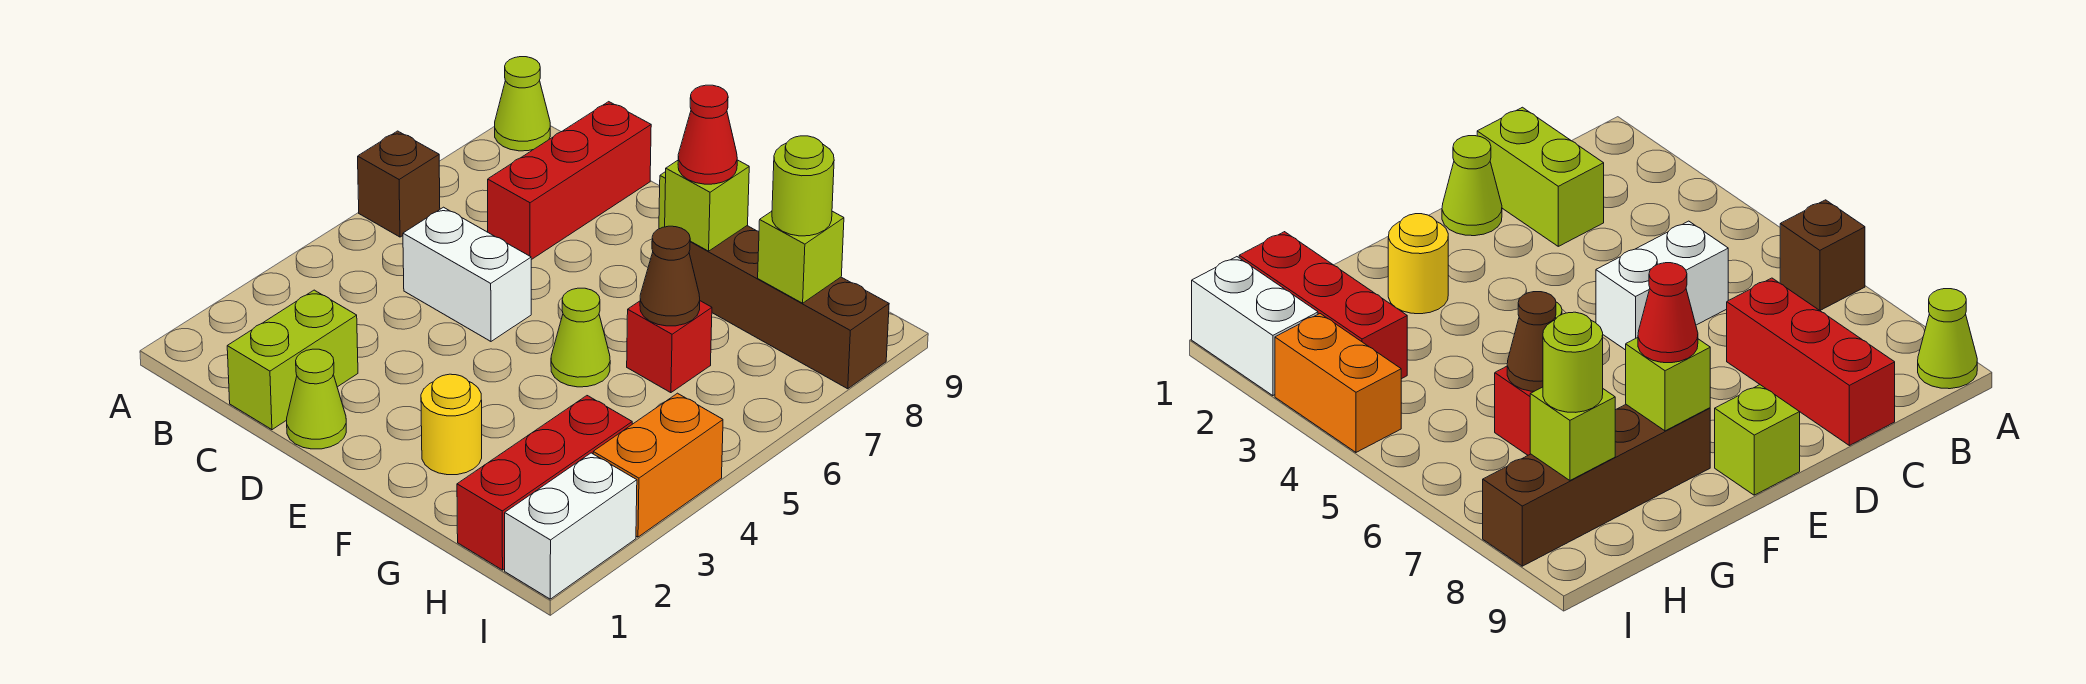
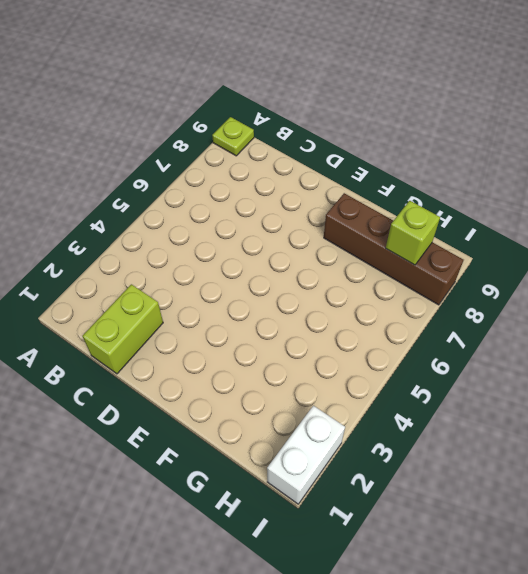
lime 1x1 plate [212,117,254,156] -> lime 1x1 cone [495,57,550,151]
none -> brown 1x1 brick [358,131,440,237]
none -> white 1x2 brick [403,207,531,341]
none -> red 1x3 brick [488,102,651,260]

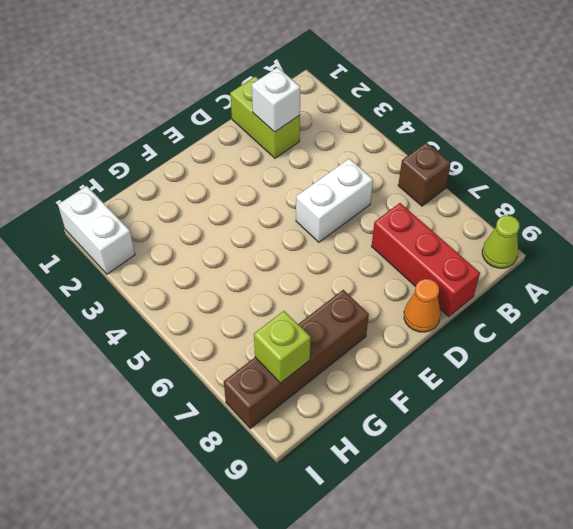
white 1x1 brick [252,67,300,132] -> none
orange 1x1 cone [404,279,441,332] -> none
none -> lime 1x1 cone [287,349,346,449]
none -> lime 1x1 brick [1715,385,1800,495]
none -> yellow 1x1 round brick [421,374,482,475]

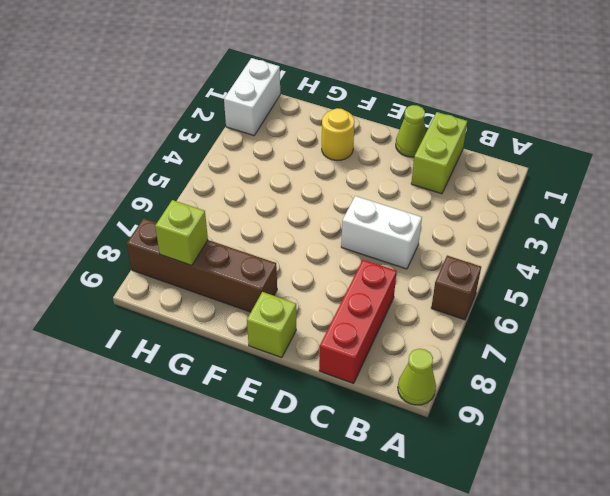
none -> lime 1x1 cone [551,288,610,387]
none -> red 1x1 brick [627,301,712,393]
none -> red 1x3 brick [457,396,632,570]

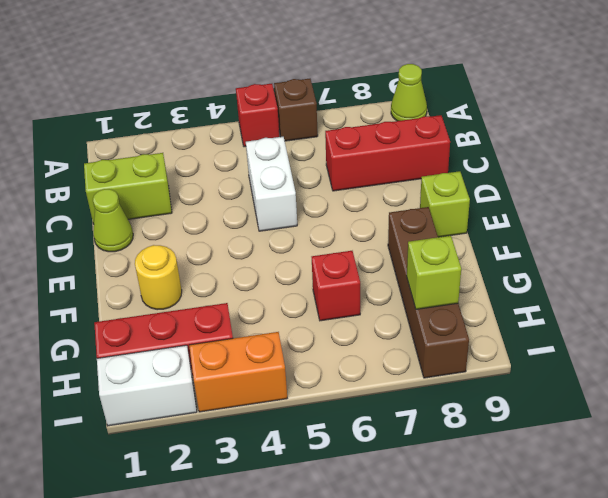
red 1x1 brick [236,84,279,147] -> none
none -> lime 1x1 cone [551,288,610,387]
none -> lime 1x1 brick [665,160,749,251]
none -> brown 1x1 cone [640,226,700,326]

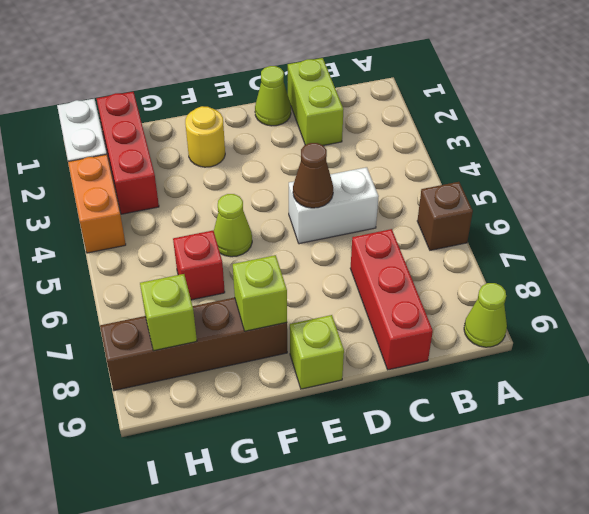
brown 1x1 cone [293,143,333,208] -> brown 1x1 cone moved to [640,226,700,326]
none -> red 1x1 cone [678,85,737,184]
none -> lime 1x1 round brick [772,136,834,236]

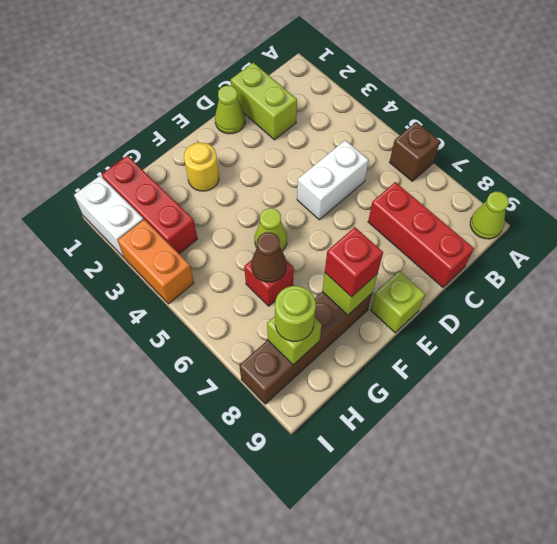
red 1x1 brick [325,227,383,297] -> red 1x1 cone [678,85,737,184]

